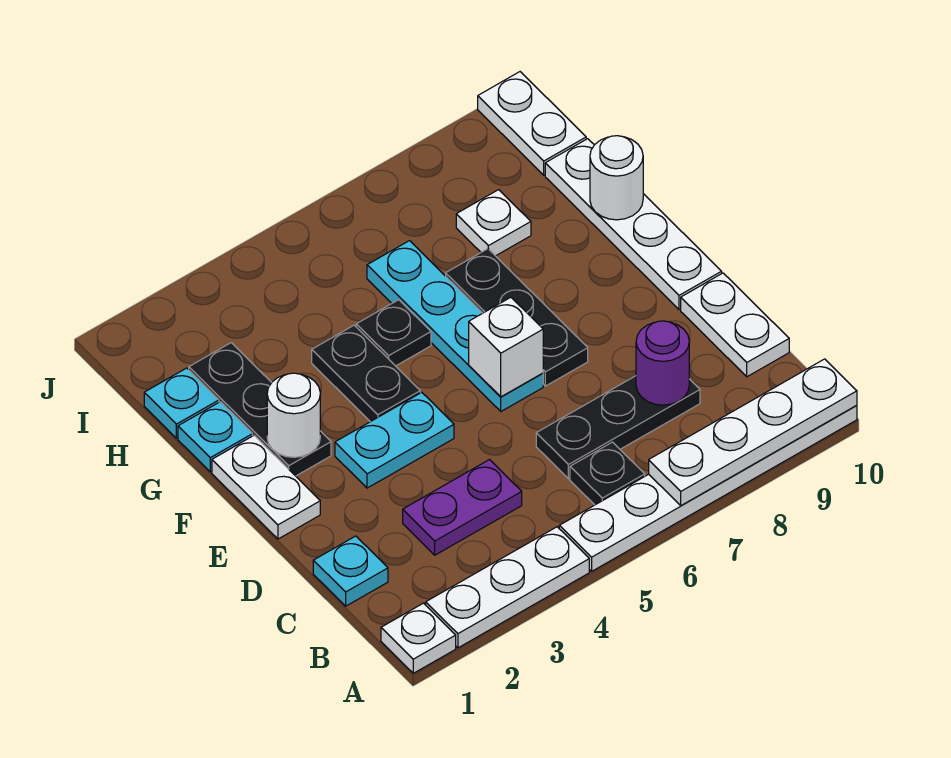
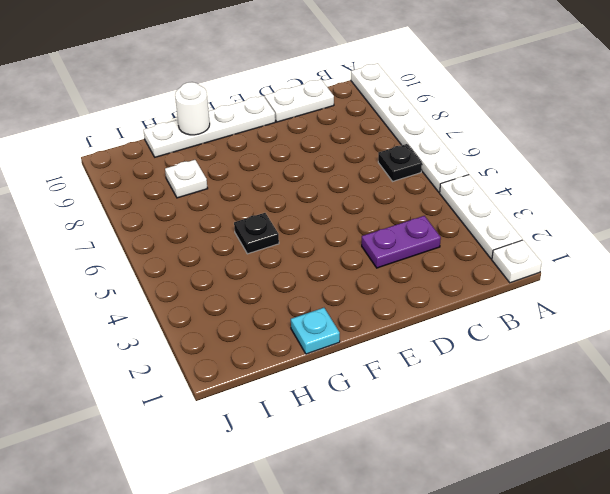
purple 1x2 plate [362,216,441,268] -> purple 1x2 plate turned to [403,460,522,555]
none -> cyan 1x1 plate [313,536,388,606]
none -> black 1x3 plate [536,376,700,479]
none -> white 1x2 plate [212,435,320,539]

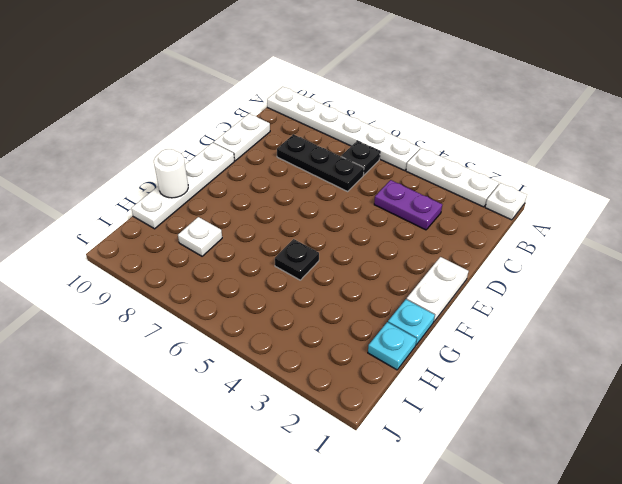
none -> cyan 1x1 plate [313,536,388,606]
none -> cyan 1x2 plate [335,392,454,488]
none -> cyan 1x4 plate [367,241,543,411]

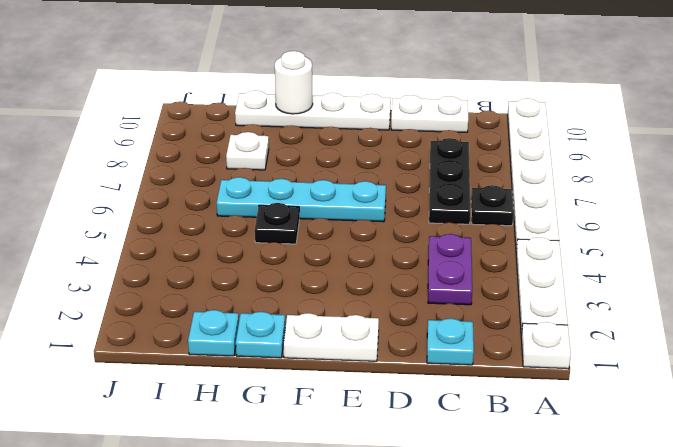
none -> cyan 1x2 plate [335,392,454,488]
none -> black 1x3 plate [446,249,588,386]
none -> black 1x3 plate [189,343,331,476]

